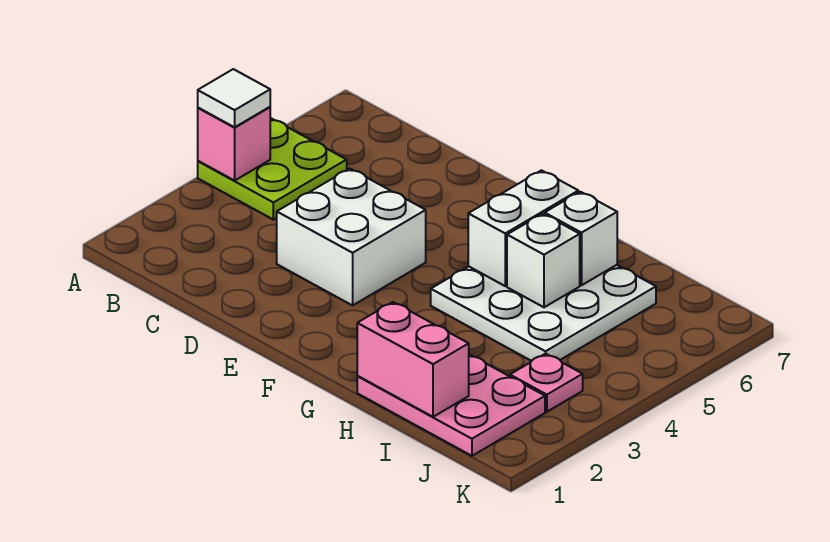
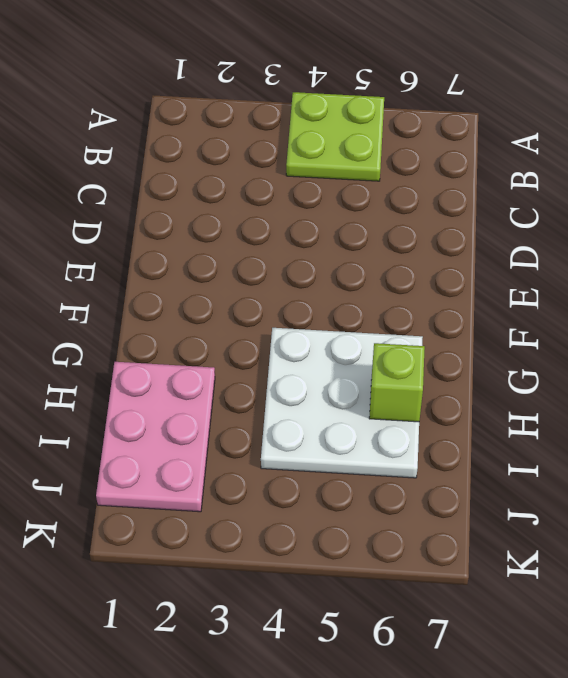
lime 1x1 brick [369,343,425,422] -> white 1x1 brick [545,192,617,285]
none -> white 2x2 brick [277,169,426,305]
none -> pink 1x1 plate [510,354,583,412]

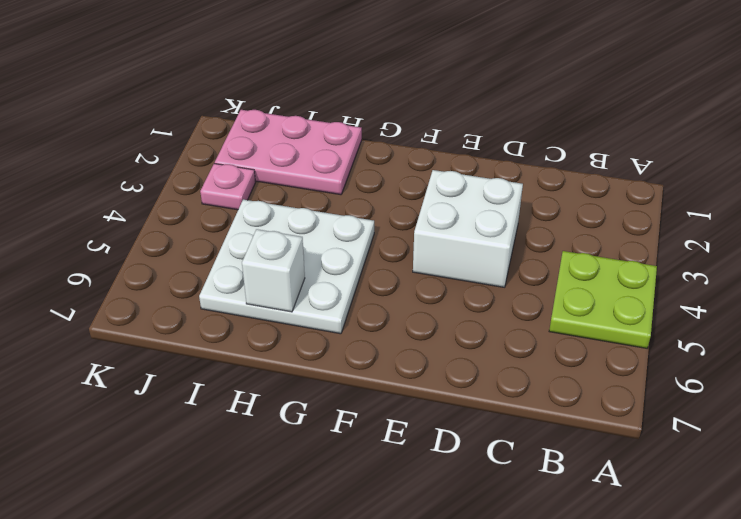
none -> pink 1x1 brick [198,107,270,181]
none -> white 1x2 brick [468,170,578,286]

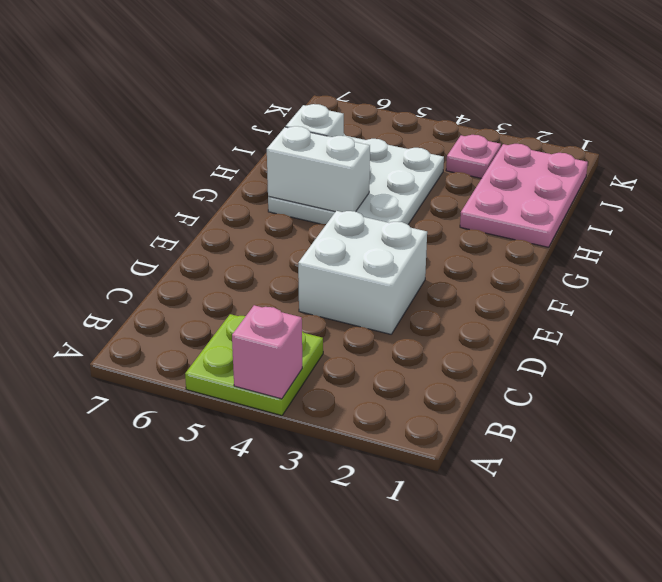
none -> pink 1x2 brick [357,302,469,417]
none -> white 1x1 brick [507,214,580,307]

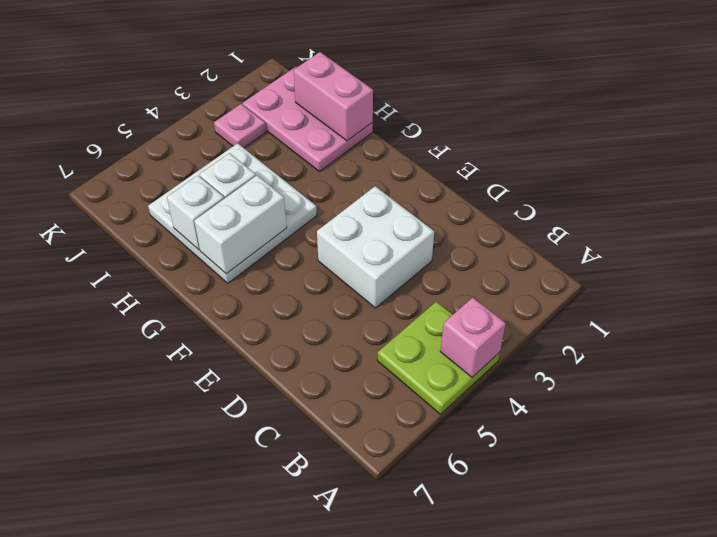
none -> white 1x1 tile [198,69,270,127]

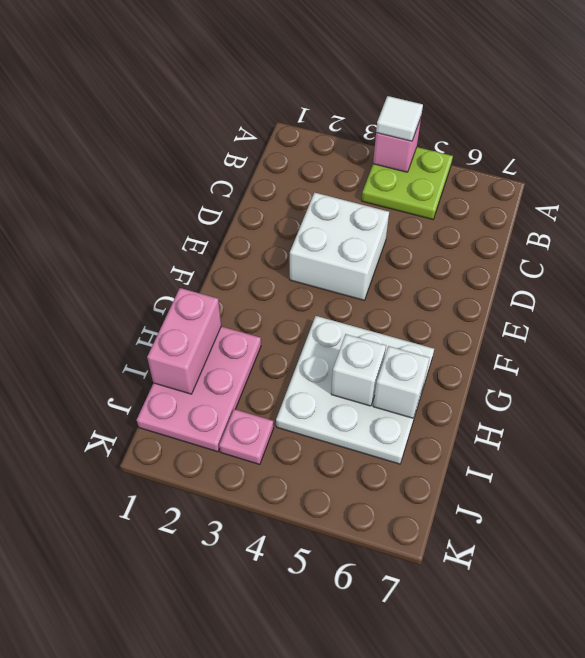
none -> white 1x2 brick [468,170,578,286]

